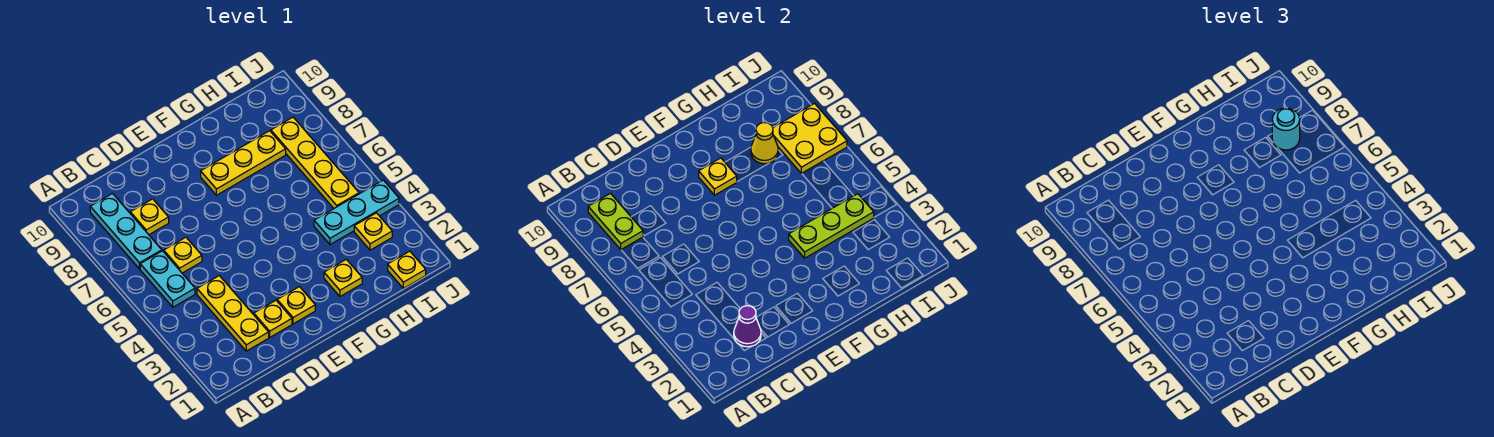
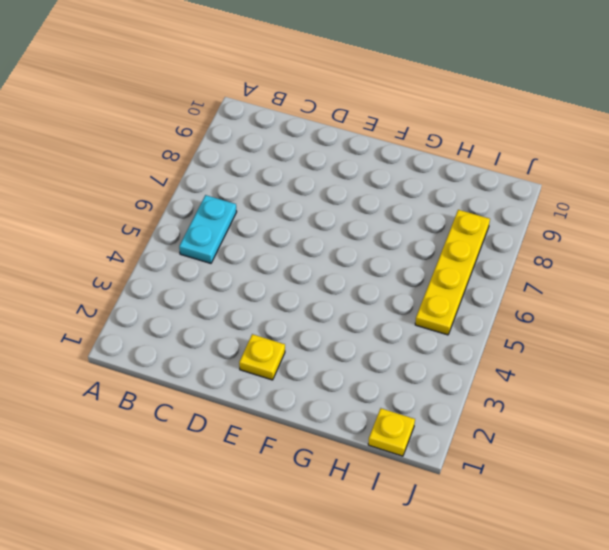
none -> cyan 1x3 plate [90,193,162,269]
none -> yellow 1x3 plate [197,276,269,351]
none -> yellow 1x1 plate [164,237,202,273]

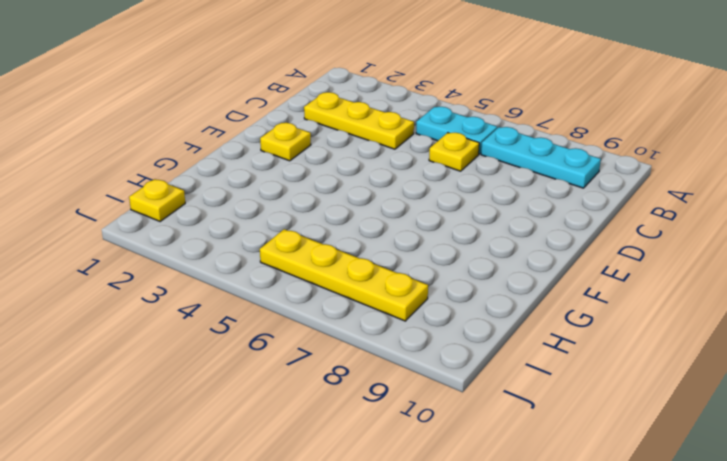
none -> yellow 1x1 plate [130,199,169,235]
none -> yellow 1x1 plate [254,300,292,337]
none -> yellow 1x3 plate [201,131,286,195]

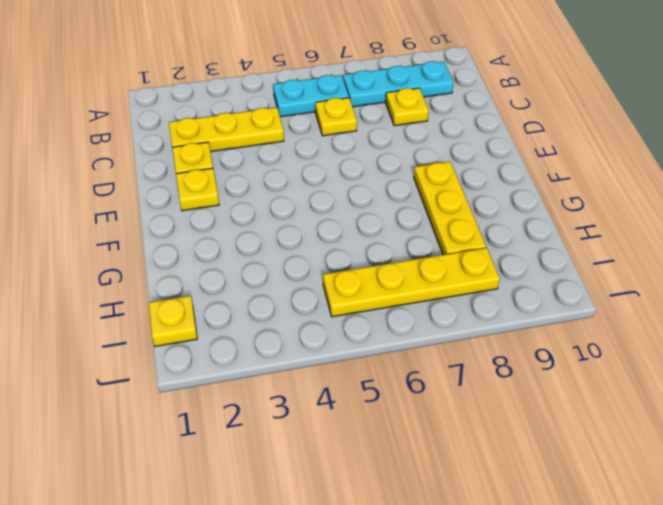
none -> yellow 1x1 plate [324,259,362,296]
none -> cyan 1x3 plate [314,180,399,245]
none -> yellow 1x1 plate [354,213,392,250]

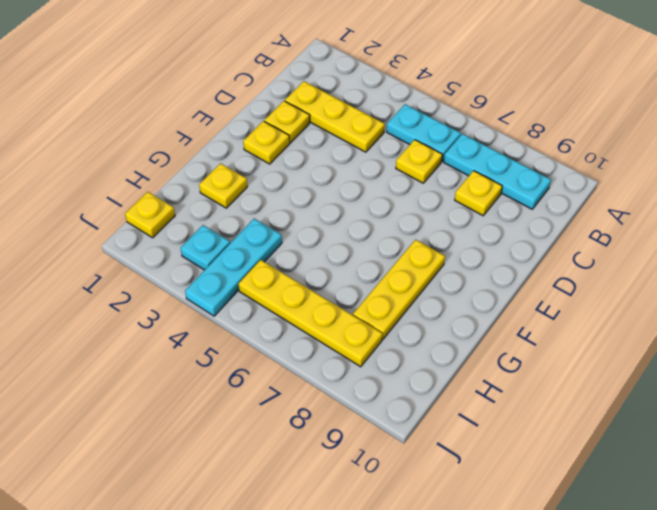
cyan 1x1 plate [181,225,230,270] -> yellow 1x1 plate [354,213,392,250]
none -> lime 1x2 plate [588,193,643,250]
none -> purple 1x1 cone [734,306,761,347]
none -> yellow 1x1 plate [699,158,737,195]

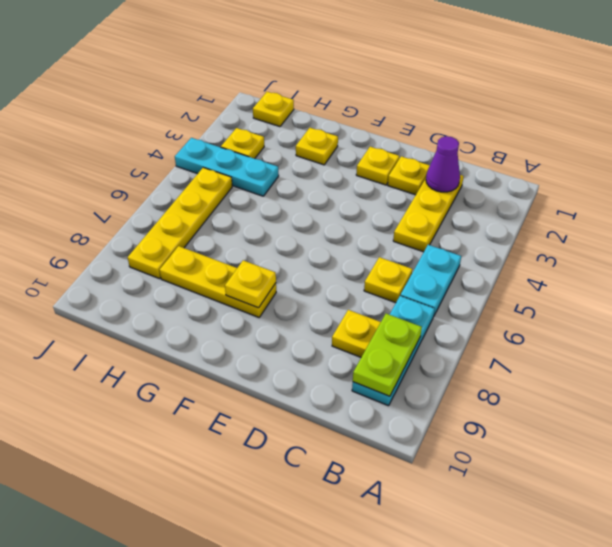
none -> lime 1x3 plate [789,194,874,258]
none -> yellow 1x1 cone [751,122,778,164]
none -> yellow 2x2 plate [773,104,847,173]

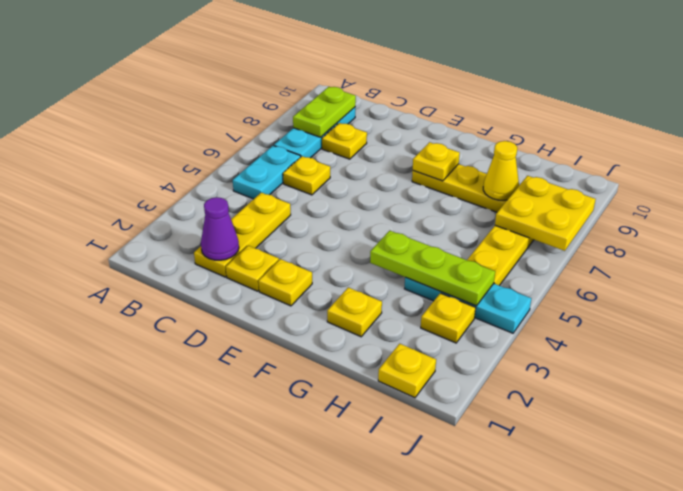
none -> cyan 1x1 round brick [1272,108,1300,150]

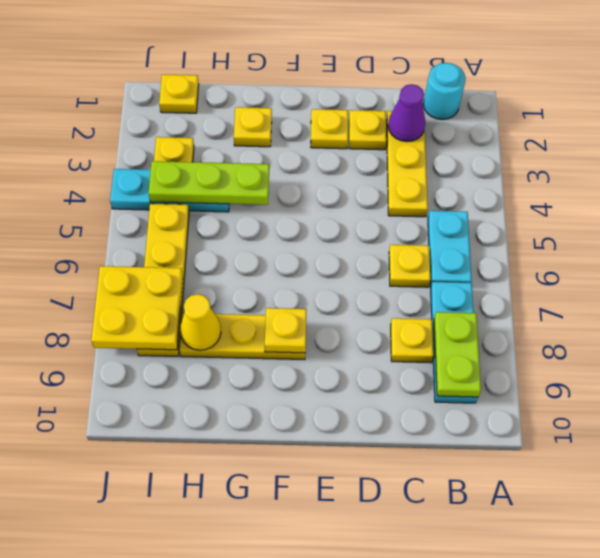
cyan 1x1 round brick [424,63,466,120] -> cyan 1x1 round brick moved to [1272,108,1300,150]

